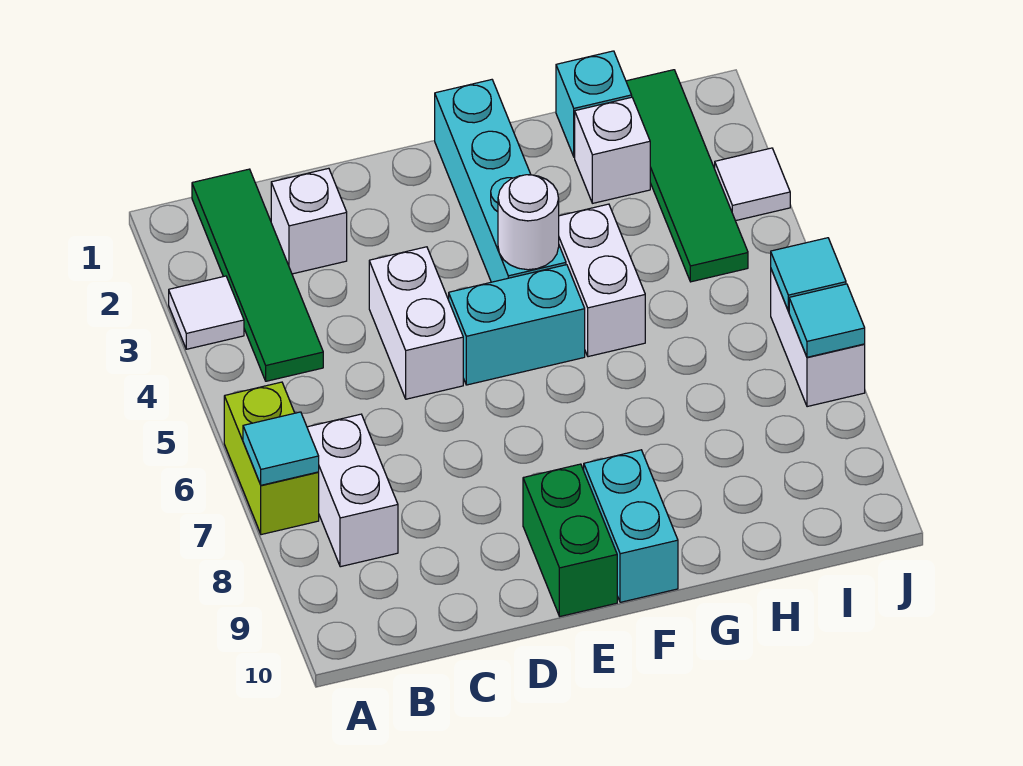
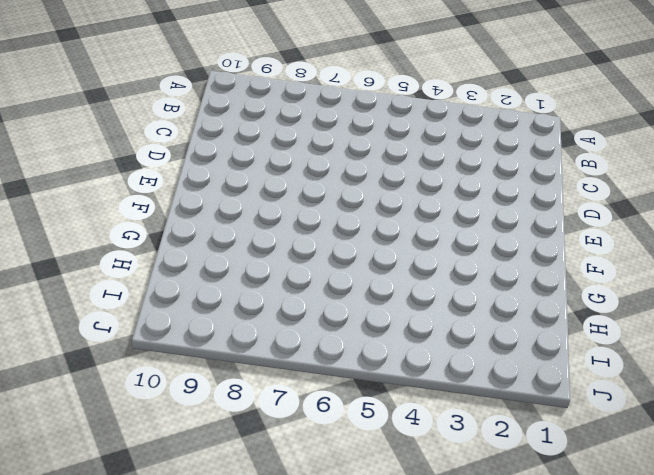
none -> white 1x1 tile [169,276,244,349]
none -> lime 1x2 brick [224,382,319,535]
none -> green 1x4 tile [192,169,323,381]

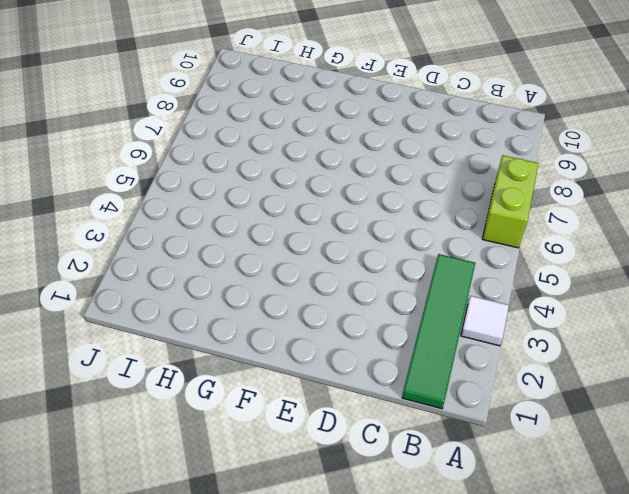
none -> white 1x2 brick [307,414,398,567]
none -> white 1x1 brick [271,168,347,274]
none -> white 1x2 brick [369,247,463,399]

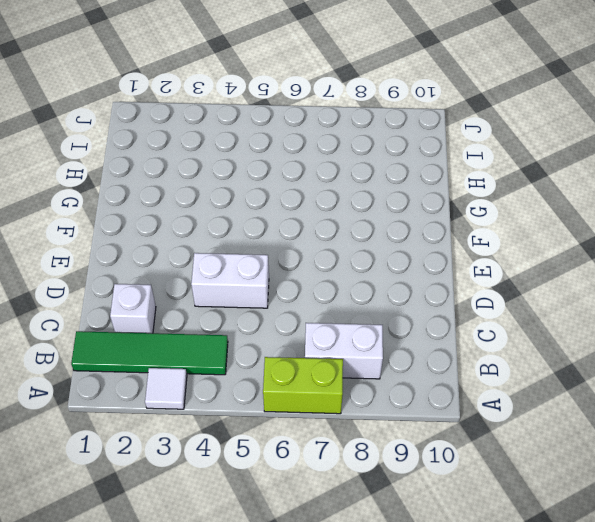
none -> cyan 1x2 brick [449,265,585,385]
none -> green 1x2 brick [523,464,617,616]
none -> cyan 1x4 brick [435,80,566,282]

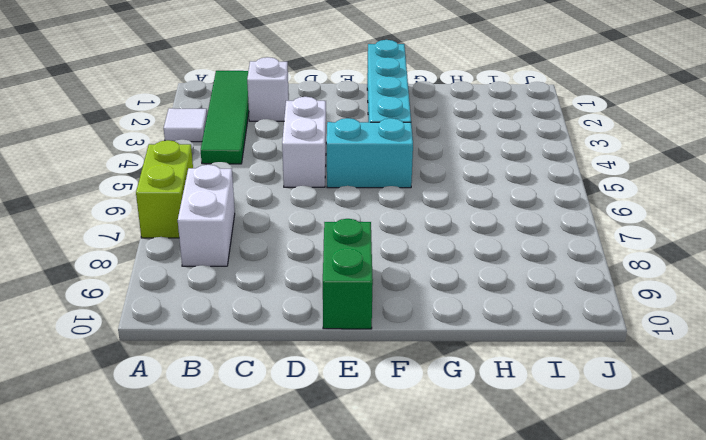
none -> cyan 1x2 brick [584,450,678,602]
none -> white 1x2 brick [559,204,645,357]
none -> cyan 1x1 brick [556,51,632,157]

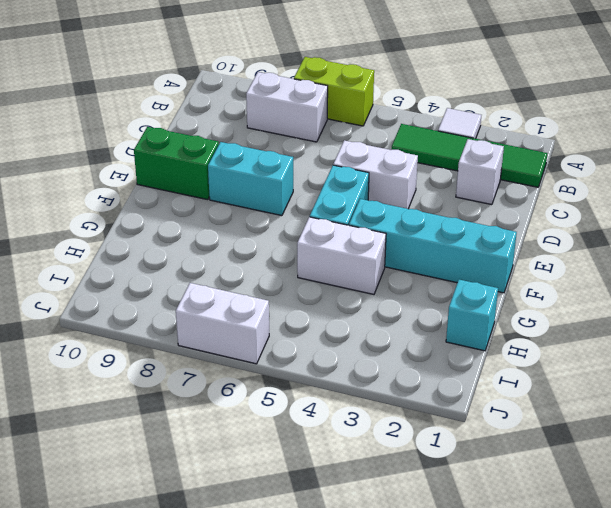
cyan 1x2 brick [208,142,293,216] -> cyan 1x2 brick moved to [584,450,678,602]
none -> white 1x1 brick [575,97,650,203]
none -> green 1x4 tile [626,70,748,282]
none -> white 1x1 tile [715,148,790,221]

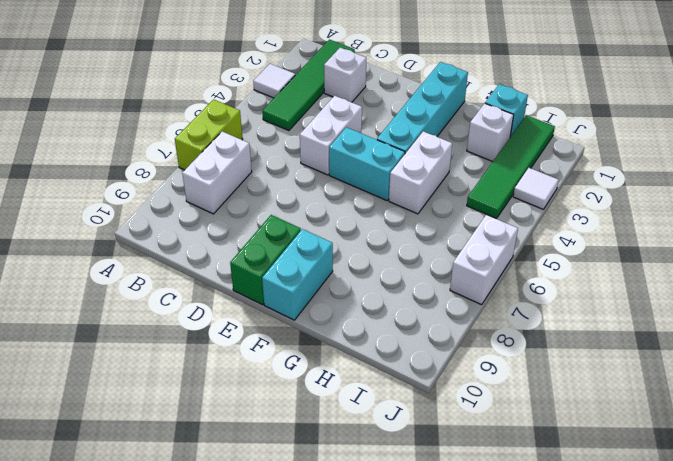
none -> cyan 1x1 tile [243,412,319,485]
none -> white 1x1 round brick [498,175,559,270]
none -> cyan 1x1 tile [771,238,846,311]

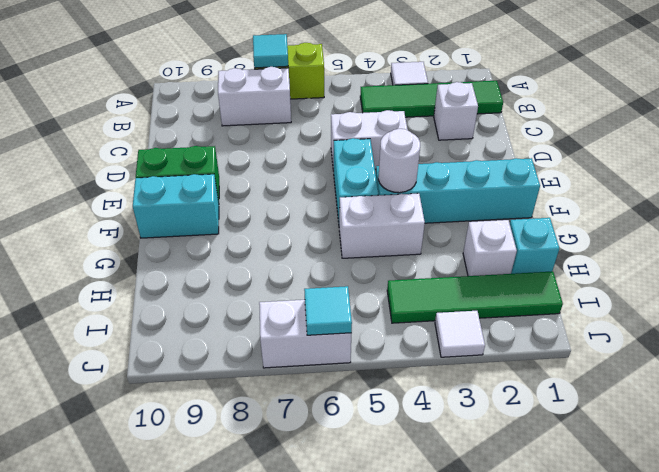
none -> cyan 1x1 tile [789,284,865,357]

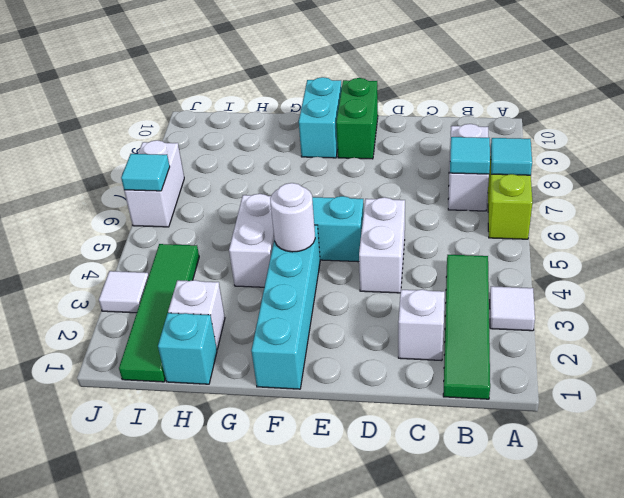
cyan 1x1 tile [450,137,490,174] -> cyan 1x1 tile moved to [789,284,865,357]

